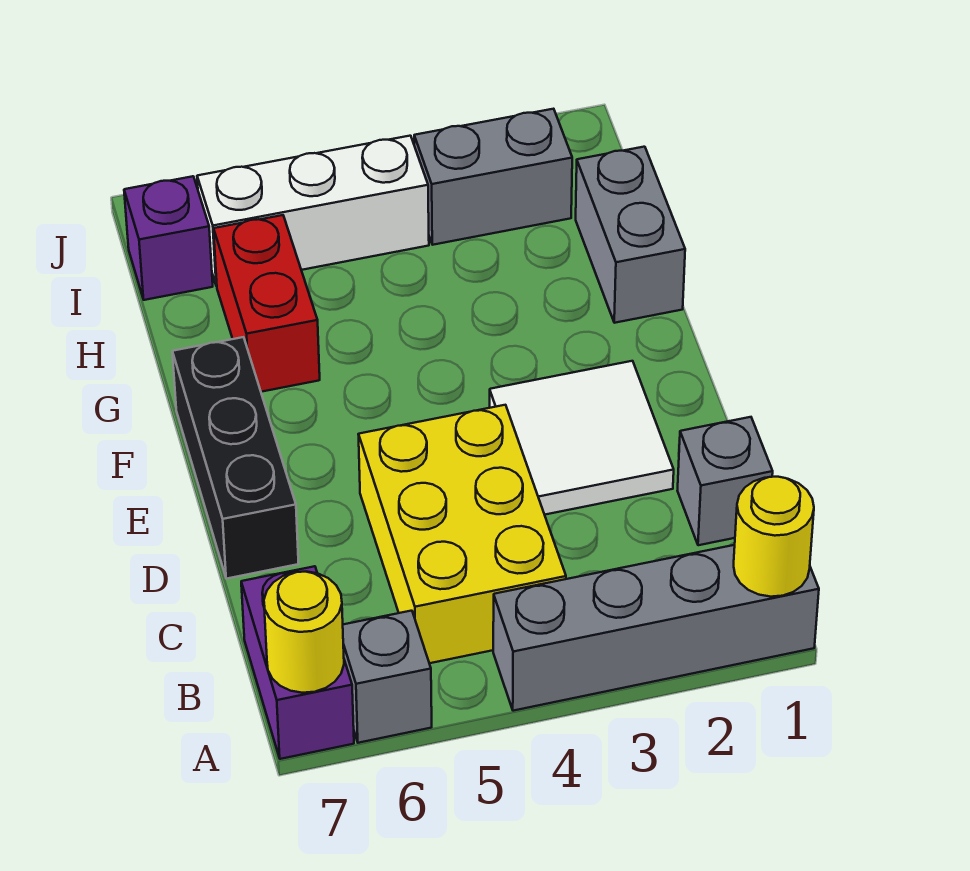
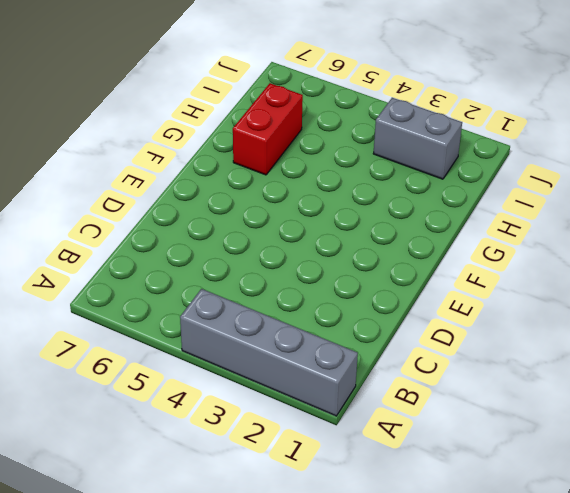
none -> grey 1x1 brick [343,611,432,743]
none -> purple 1x2 brick [241,566,354,759]
none -> yellow 2x3 brick [358,405,566,663]

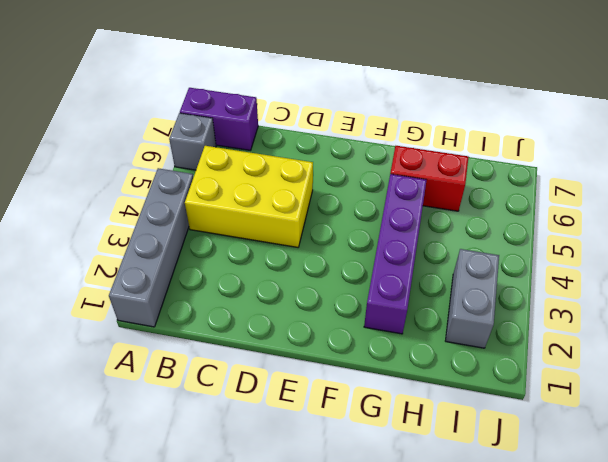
purple 1x4 brick [364,174,427,334] -> none
none -> grey 1x1 brick [677,417,773,545]
none -> white 2x2 tile [490,361,674,515]
none -> black 1x3 brick [172,337,299,579]

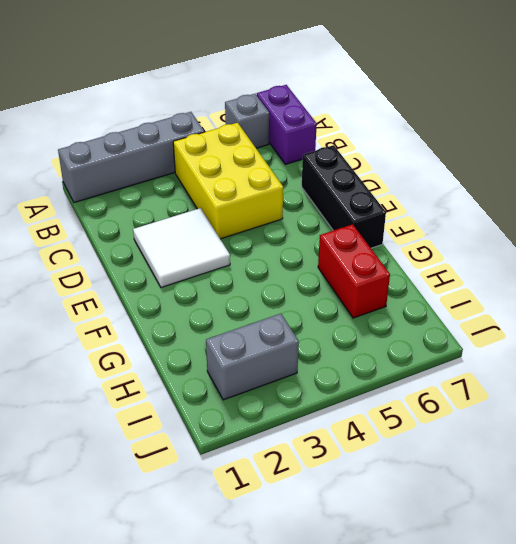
none -> grey 1x1 brick [677,417,773,545]
none -> grey 1x2 brick [576,147,685,323]
none -> white 1x3 brick [197,136,429,286]

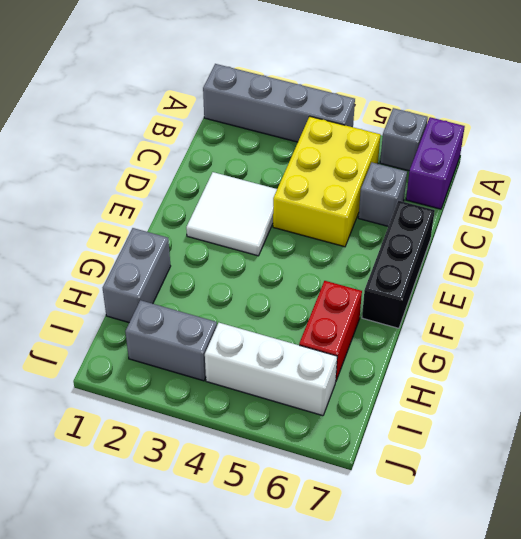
grey 1x1 brick [358,163,407,226] -> grey 1x1 brick moved to [677,417,773,545]
none -> purple 1x1 brick [124,176,213,300]
none -> yellow 1x1 round brick [734,477,814,597]
none -> yellow 1x1 round brick [264,572,344,693]

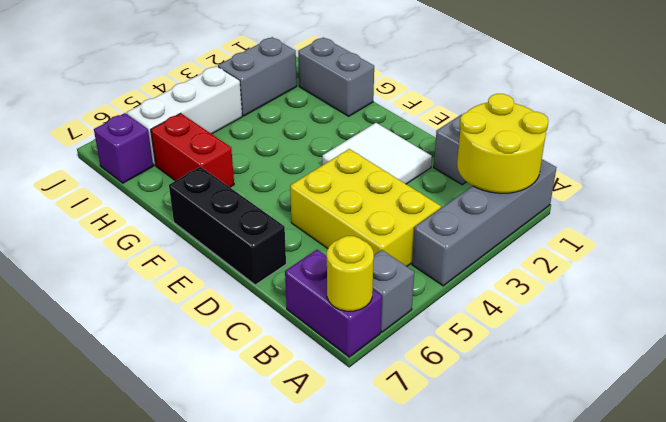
yellow 2x2 round brick [457,94,548,193] -> yellow 1x1 round brick [734,477,814,597]

